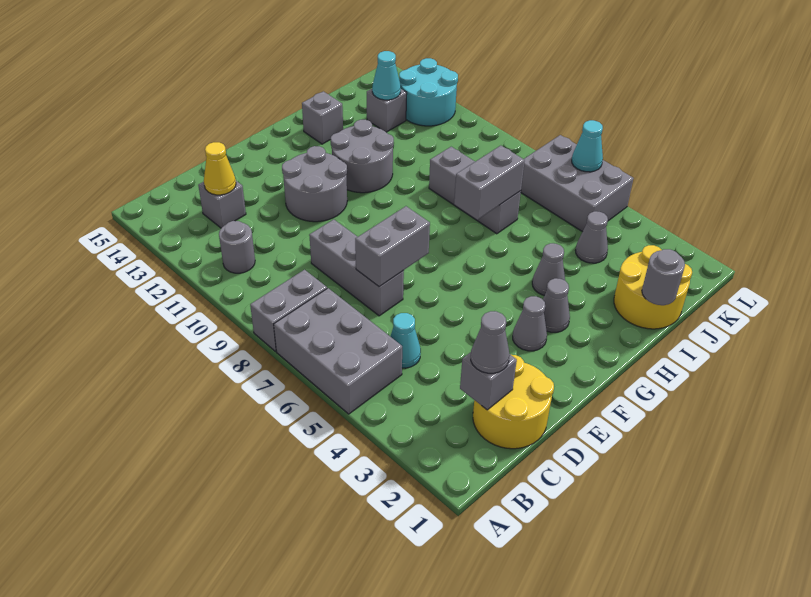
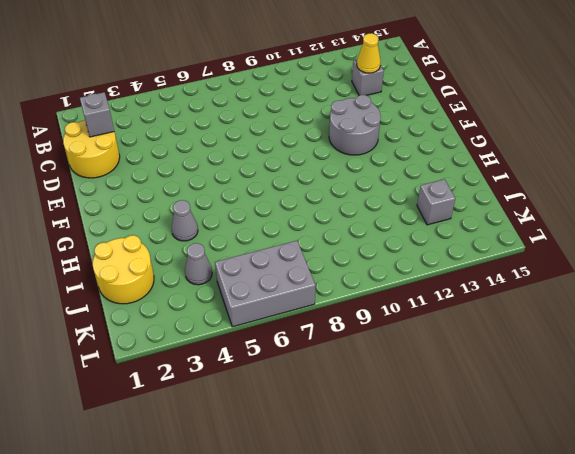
none -> grey 2x3 brick [274,288,402,414]
none -> grey 1x2 brick [250,269,327,351]
none -> grey 1x1 round brick [219,221,255,273]

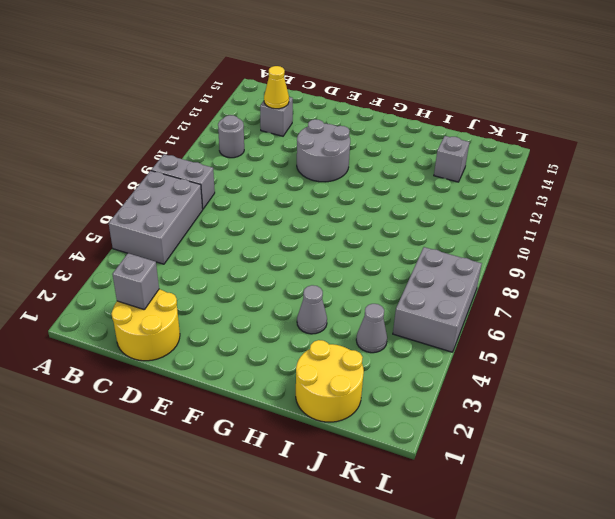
none -> cyan 1x1 cone [390,313,421,368]
none -> grey 1x3 brick [309,219,404,316]
none -> grey 1x1 cone [513,296,547,351]

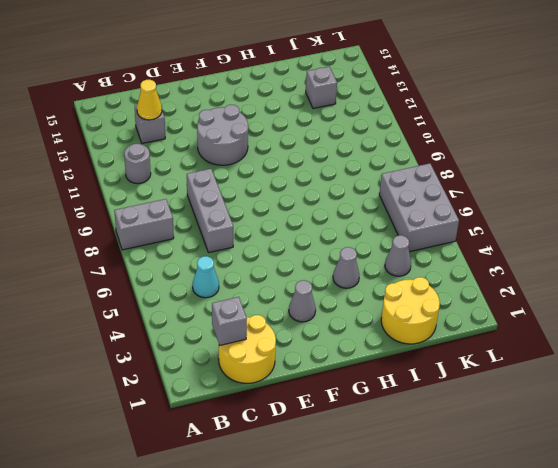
none -> grey 2x3 brick [274,288,402,414]
none -> grey 1x1 cone [543,278,570,332]
none -> grey 2x2 round brick [331,120,394,193]

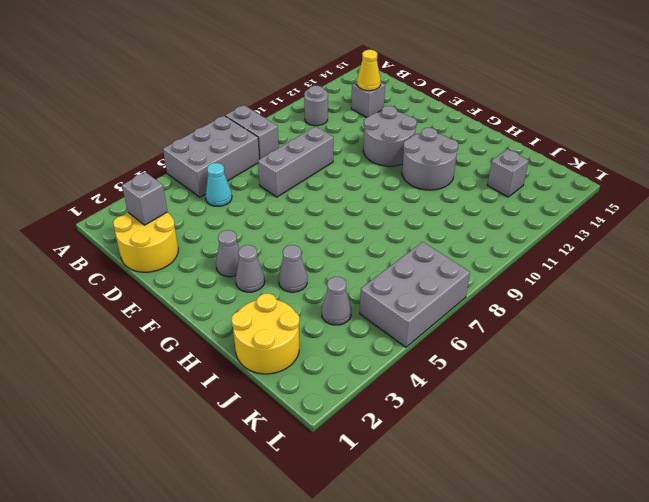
none -> grey 1x1 brick [302,91,343,144]
none -> grey 1x3 brick [429,147,521,234]
none -> cyan 2x2 round brick [399,58,458,126]

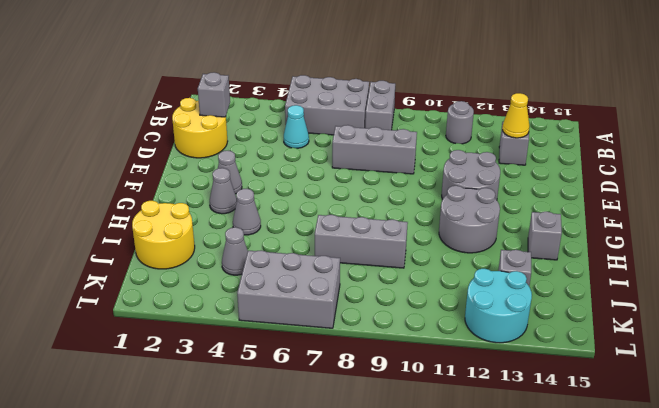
none -> grey 1x2 brick [355,206,430,287]
none -> grey 1x2 brick [454,146,525,220]
none -> grey 1x1 round brick [642,249,685,305]

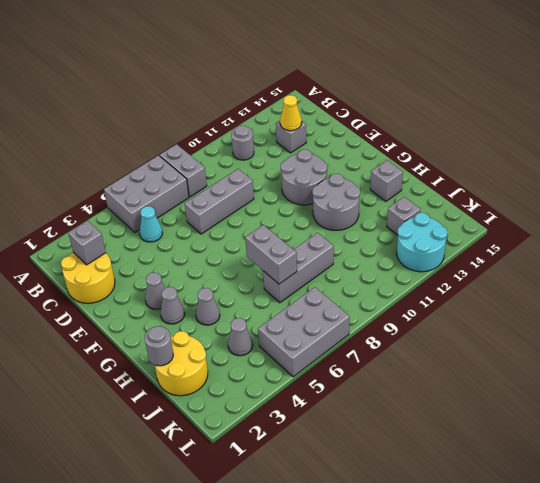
none -> grey 1x2 brick [355,206,430,287]
none -> cyan 1x1 cone [372,51,401,100]
none -> cyan 1x1 cone [572,120,603,172]

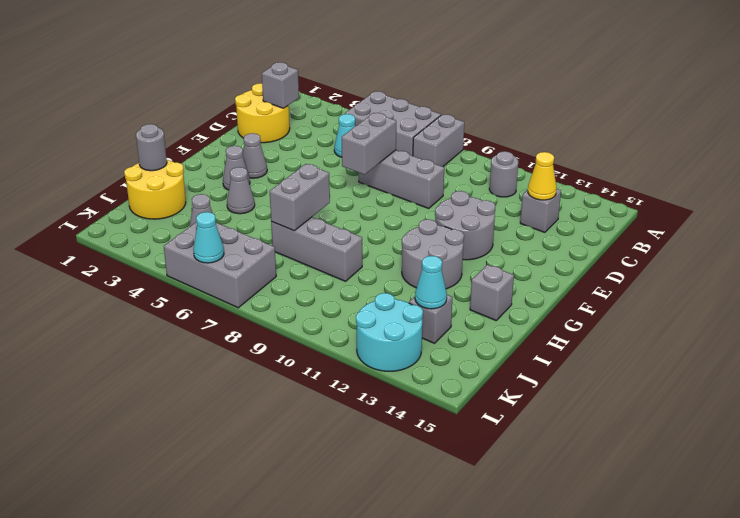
none -> grey 1x1 cone [471,311,510,373]

